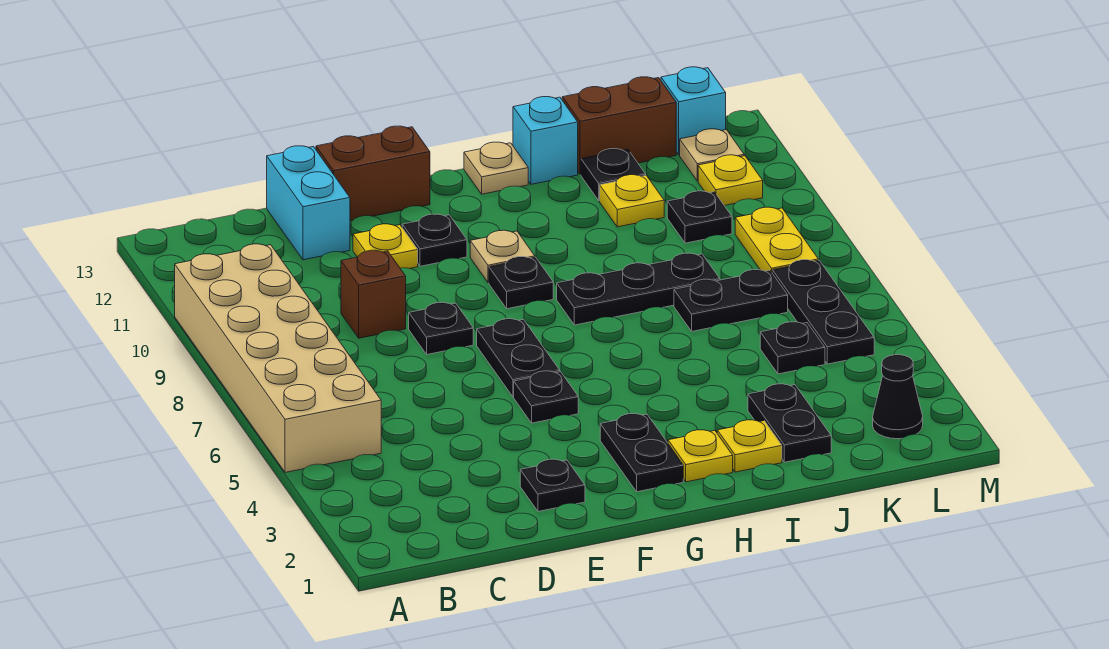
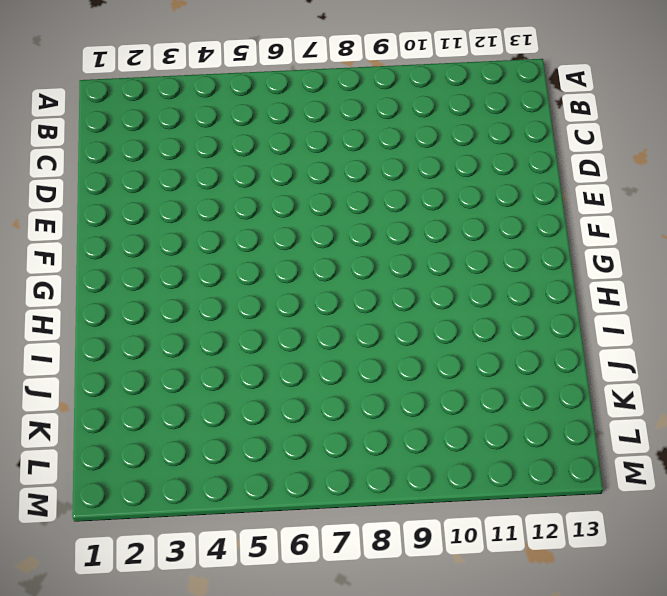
none -> tan 2x6 brick [175,244,381,472]
none -> brown 1x1 brick [341,250,406,338]
none -> cyan 1x2 brick [267,146,350,260]
none -> black 1x1 plate [520,459,585,511]

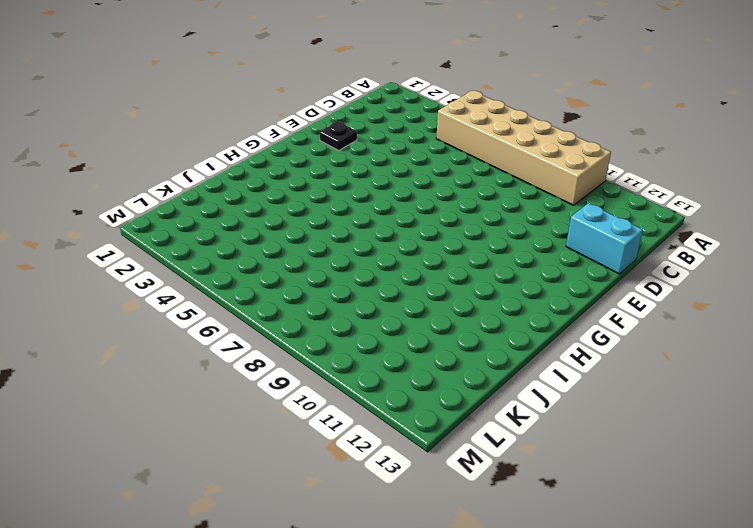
none -> brown 1x1 brick [341,250,406,338]
none -> black 1x1 plate [409,302,473,354]
none -> yellow 1x1 plate [353,224,418,269]
none -> brown 1x2 brick [316,126,430,221]

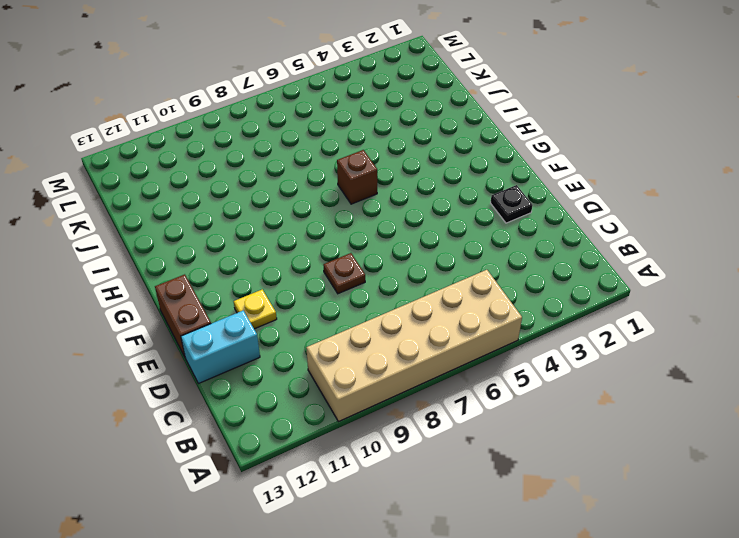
brown 1x1 plate [323,253,365,294] -> black 1x1 plate [409,302,473,354]
brown 1x1 brick [337,150,377,204] -> brown 1x1 brick moved to [341,250,406,338]
none -> black 1x1 plate [514,371,578,423]
none -> black 1x2 plate [477,319,560,397]
none -> black 1x1 plate [402,214,467,266]
none -> black 1x2 plate [600,414,683,492]

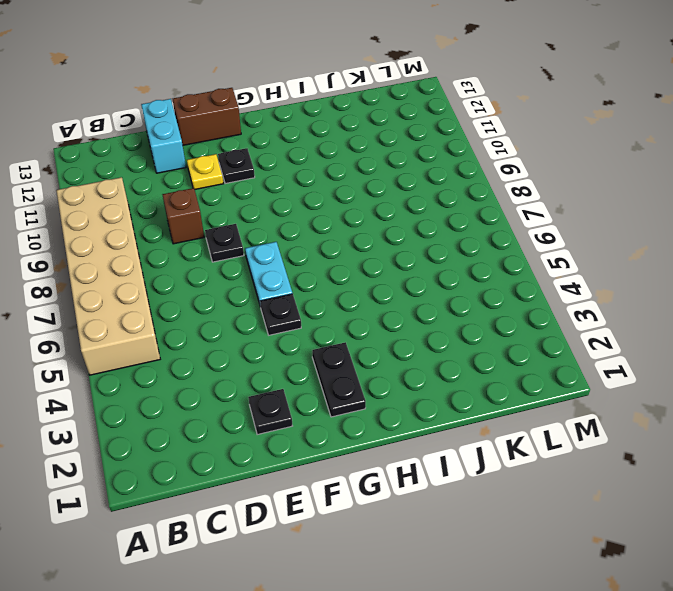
cyan 1x2 plate [245,242,293,307] -> black 1x2 plate [477,319,560,397]
none -> black 1x1 plate [489,257,553,309]
none -> tan 1x1 plate [470,230,535,283]
none -> yellow 1x1 plate [668,430,733,482]
none -> black 1x3 plate [557,253,720,325]

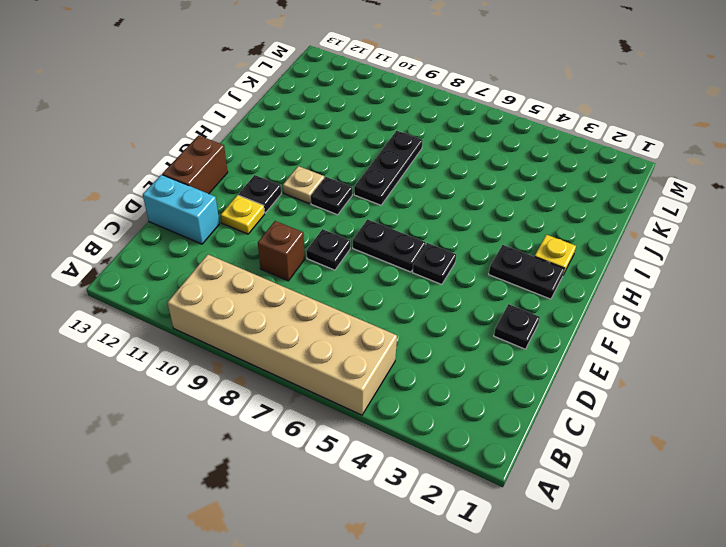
none -> tan 1x1 plate [464,142,528,194]
none -> yellow 1x1 plate [717,420,782,472]
none -> cyan 1x1 brick [513,97,578,184]
none -> black 1x2 plate [748,384,831,462]

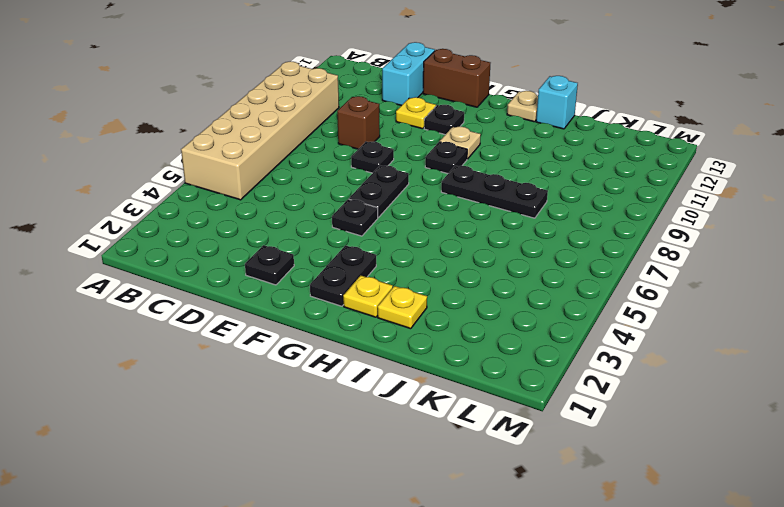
none -> black 1x2 plate [748,384,831,462]
none -> black 1x2 plate [674,270,788,331]
none -> yellow 1x1 plate [600,175,664,227]
none -> black 1x1 plate [581,149,646,201]

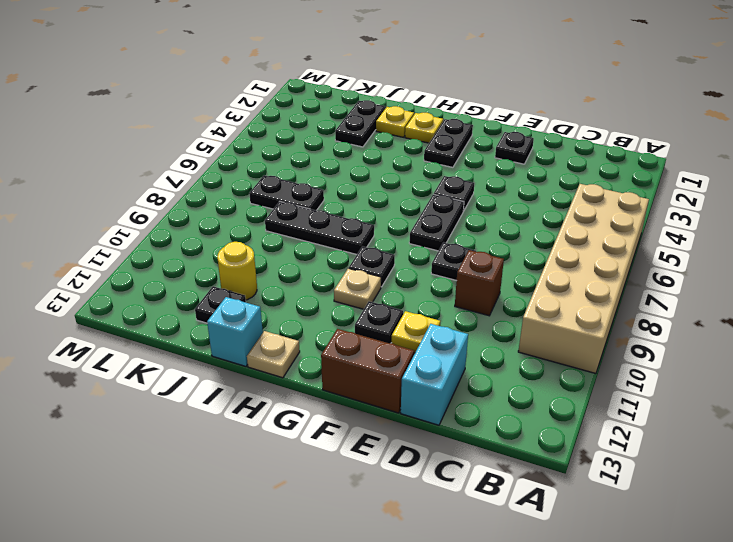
yellow 1x1 round brick [217,242,257,300] -> yellow 1x1 plate [600,175,664,227]
none -> brown 1x2 brick [562,77,676,175]
none -> black 1x1 plate [760,322,825,374]
none -> black 1x1 plate [667,191,732,243]
none -> black 1x1 cone [873,355,923,439]

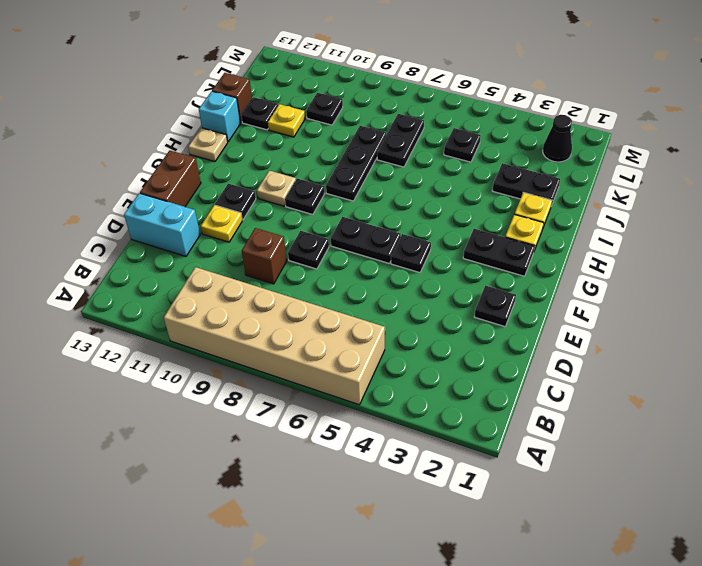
brown 1x1 brick [212,73,252,123] -> brown 1x2 brick [562,77,676,175]
none -> black 1x3 plate [772,260,874,364]
none -> yellow 1x2 plate [735,207,818,272]
none -> yellow 1x1 plate [698,155,763,206]
none -> tan 1x1 plate [680,129,744,181]

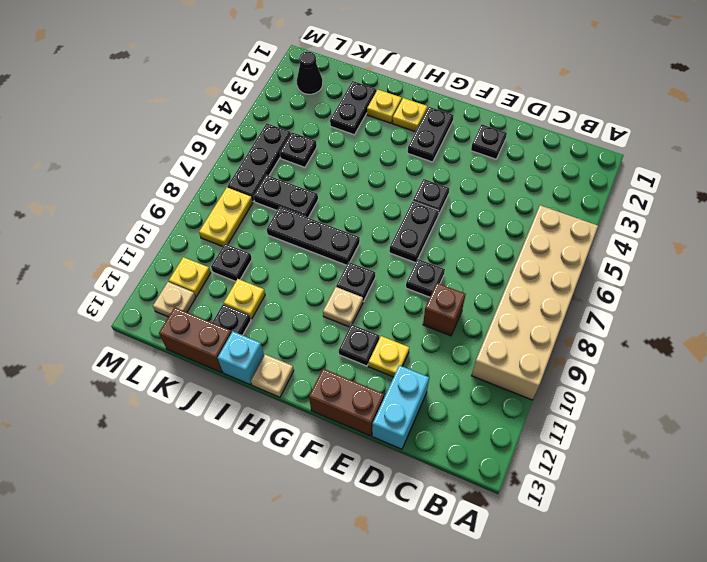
none -> cyan 1x1 brick [661,67,726,155]

